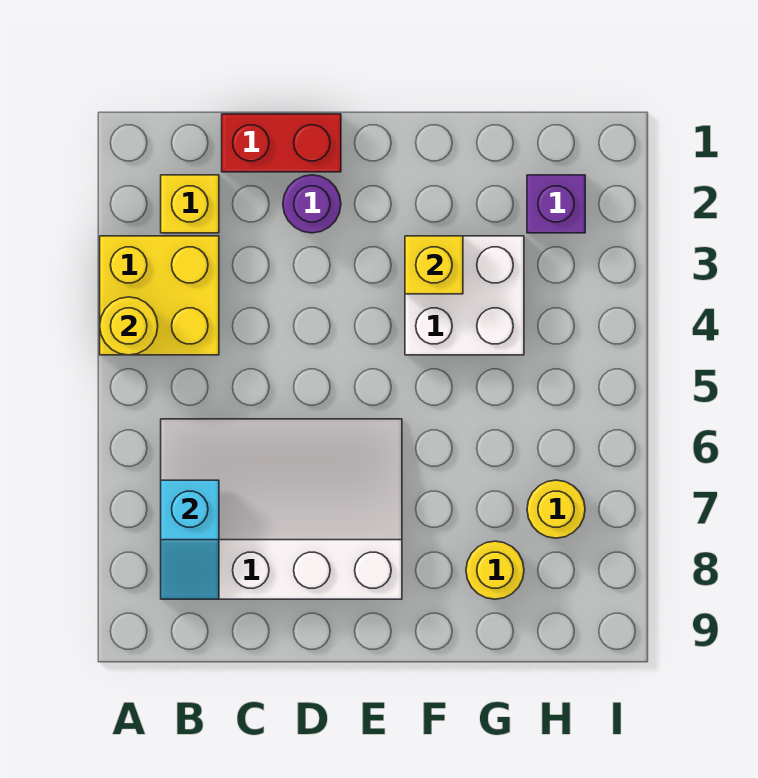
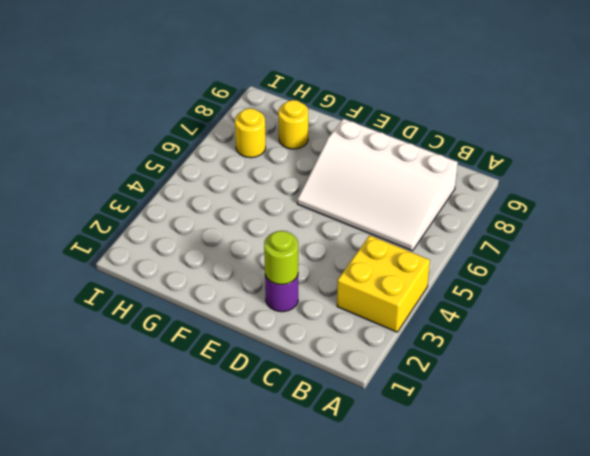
lime 1x1 round brick [264,231,298,284] -> none
none -> yellow 1x1 brick [161,175,219,233]
none -> red 1x2 brick [222,114,341,172]
none -> white 2x2 brick [405,236,524,355]

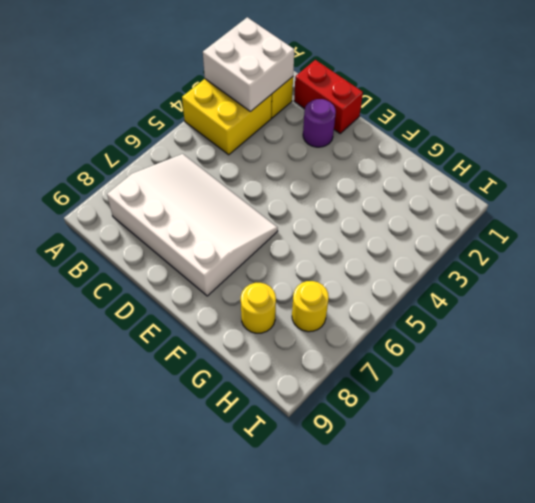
white 2x2 brick [203,17,294,112] -> white 2x2 brick moved to [405,236,524,355]
none -> purple 1x1 brick [527,175,585,233]
none -> yellow 1x1 round brick [100,297,158,355]
none -> cyan 1x2 slope [161,480,219,599]

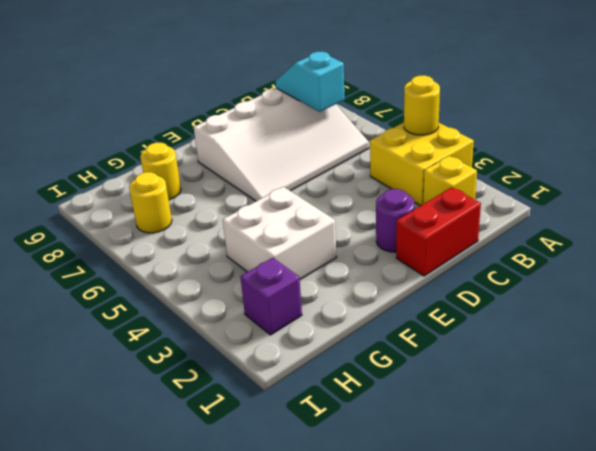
none -> yellow 1x1 brick [405,236,463,294]

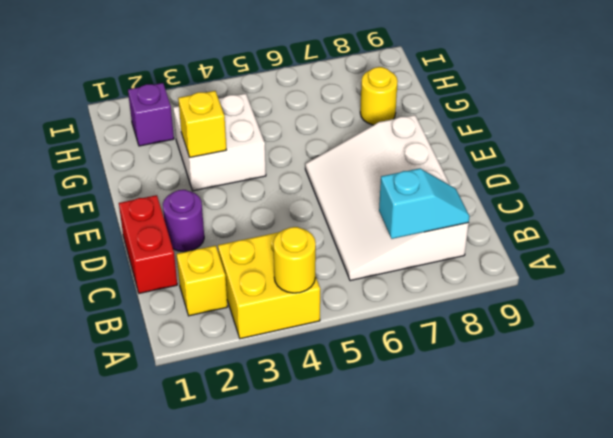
none -> yellow 1x1 round brick [527,480,585,538]

